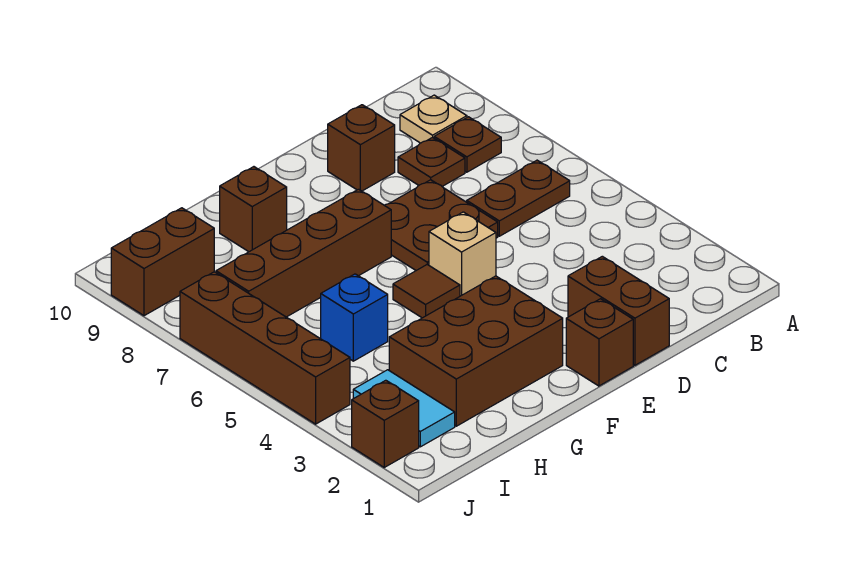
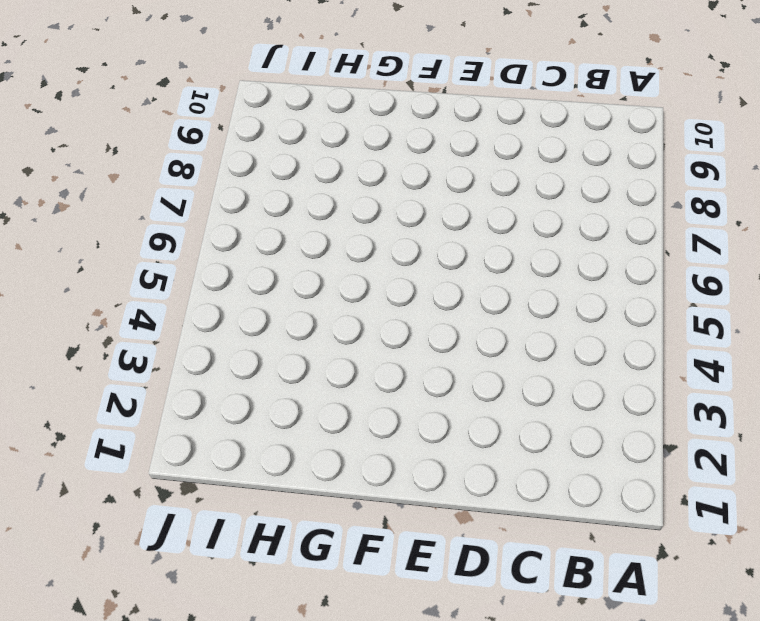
none -> brown 1x2 plate [467,160,570,236]
none -> brown 1x1 plate [434,117,501,172]
none -> tan 1x1 plate [400,95,467,143]

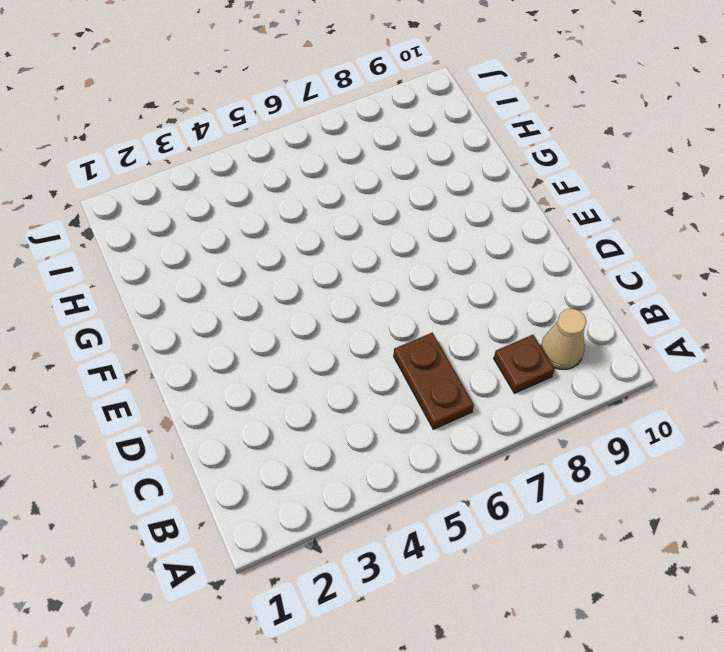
tan 1x1 cone [541,308,586,369] -> tan 1x1 plate [400,95,467,143]
none -> brown 1x1 plate [398,137,465,186]
none -> brown 1x2 brick [568,256,669,365]
none -> brown 2x2 plate [385,180,498,270]

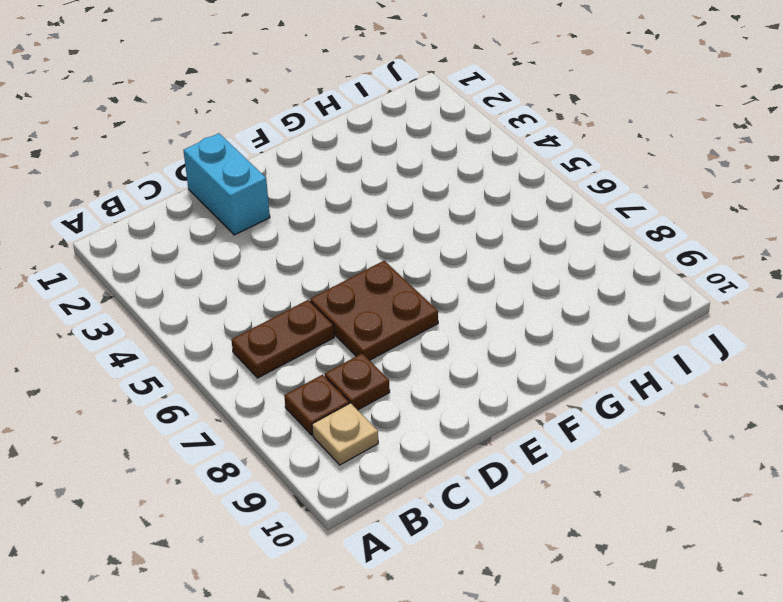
cyan 1x2 brick [183,133,270,235] -> brown 1x2 brick [568,256,669,365]
none -> brown 1x1 brick [328,105,395,191]
none -> brown 1x1 brick [566,299,633,386]
none -> tan 1x1 brick [429,212,496,296]

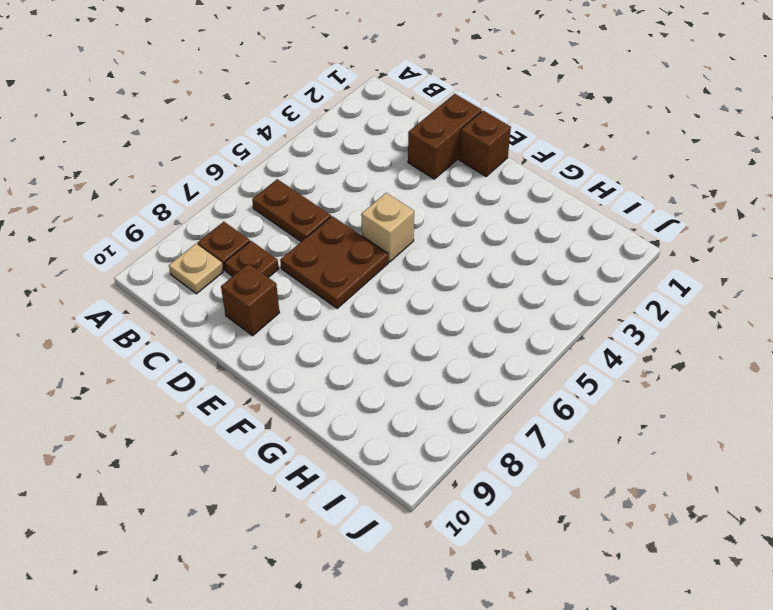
none -> brown 2x3 brick [389,276,563,426]
none -> brown 1x1 tile [393,265,460,318]
none -> brown 1x4 brick [216,189,391,317]

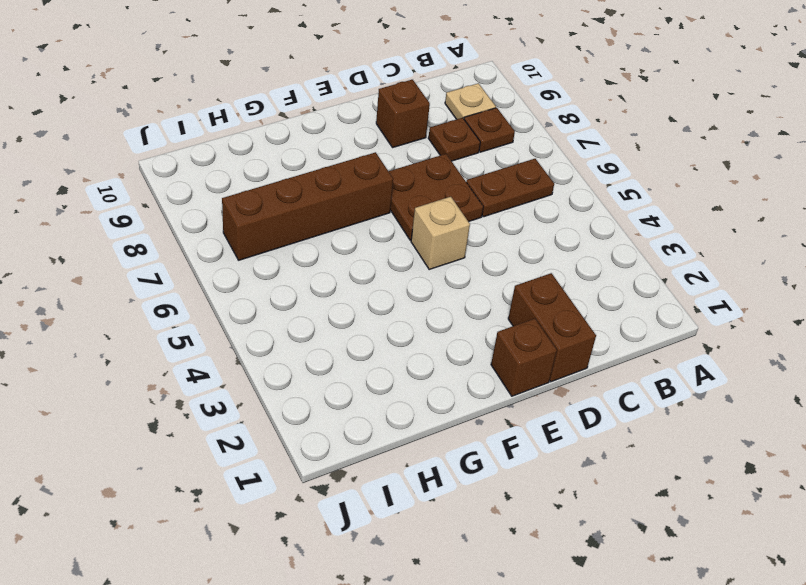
none -> brown 2x3 brick [389,276,563,426]
none -> brown 1x1 tile [393,265,460,318]
none -> brown 1x1 brick [220,167,287,252]

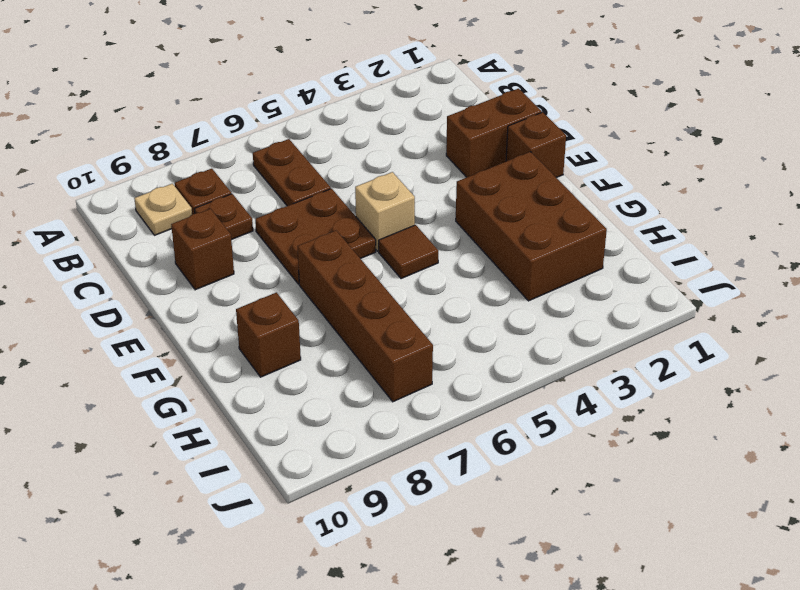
none -> blue 1x1 brick [321,274,388,361]
none -> cyan 1x2 tile [353,370,455,447]
none -> brown 1x2 brick [111,208,214,316]

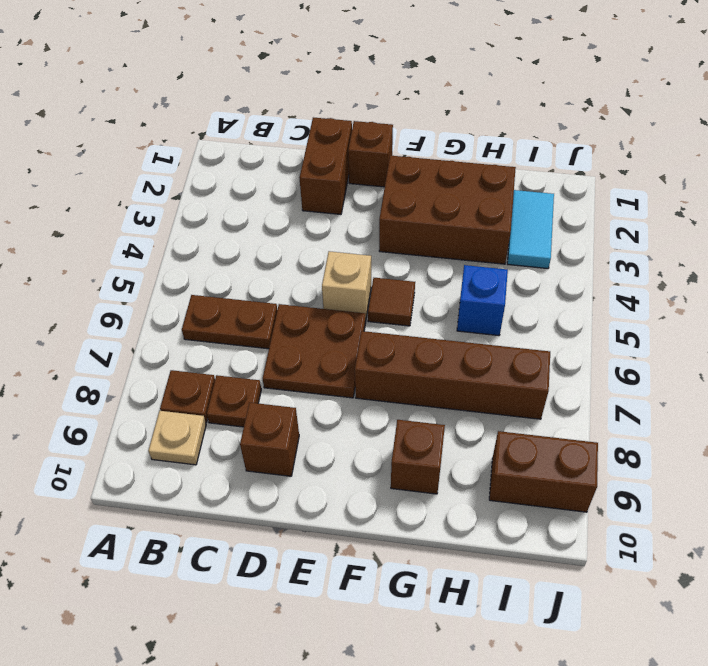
none -> brown 1x1 brick [352,380,419,467]
none -> brown 1x4 brick [180,272,350,424]

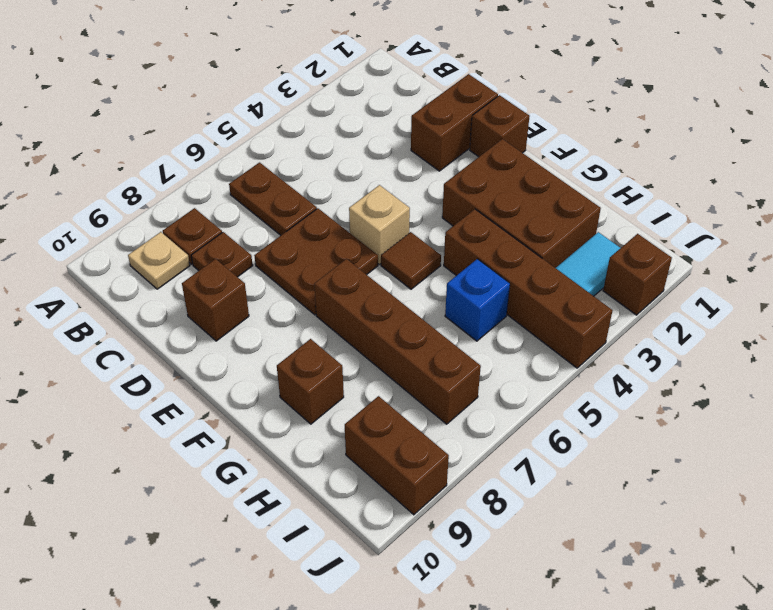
brown 1x4 brick [444,209,612,368] -> brown 1x4 brick turned to [180,272,350,424]

